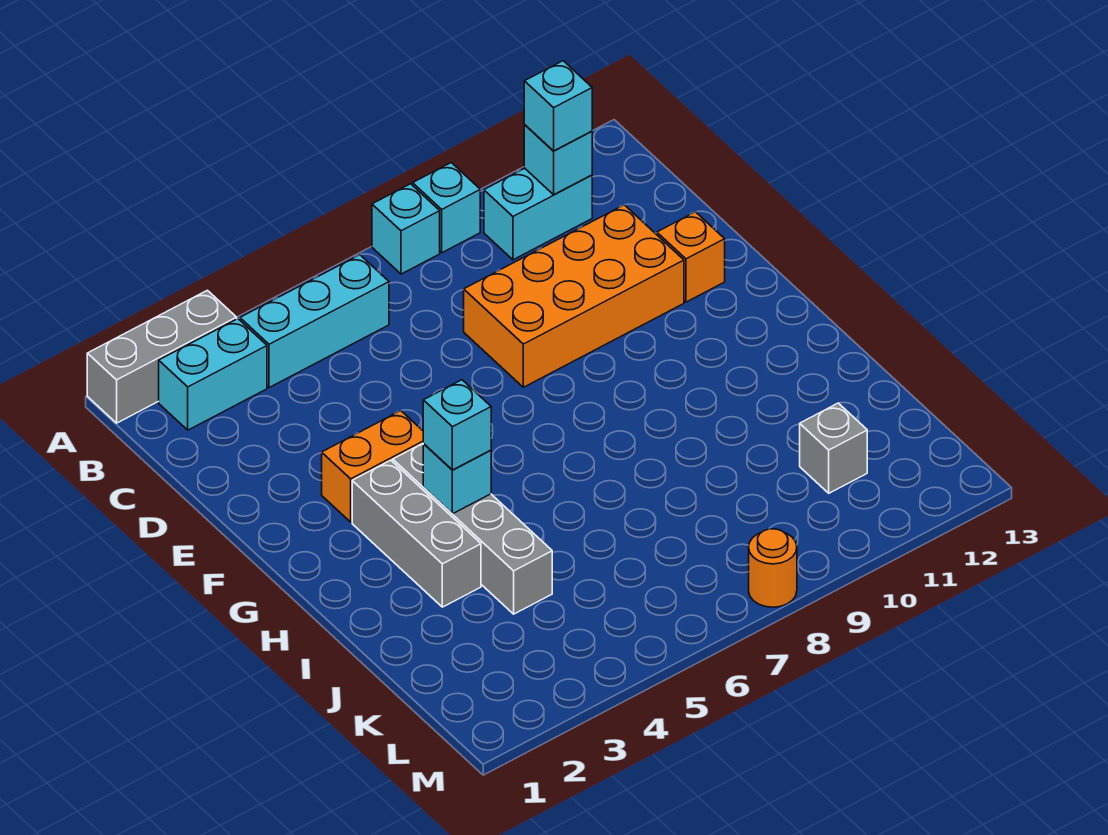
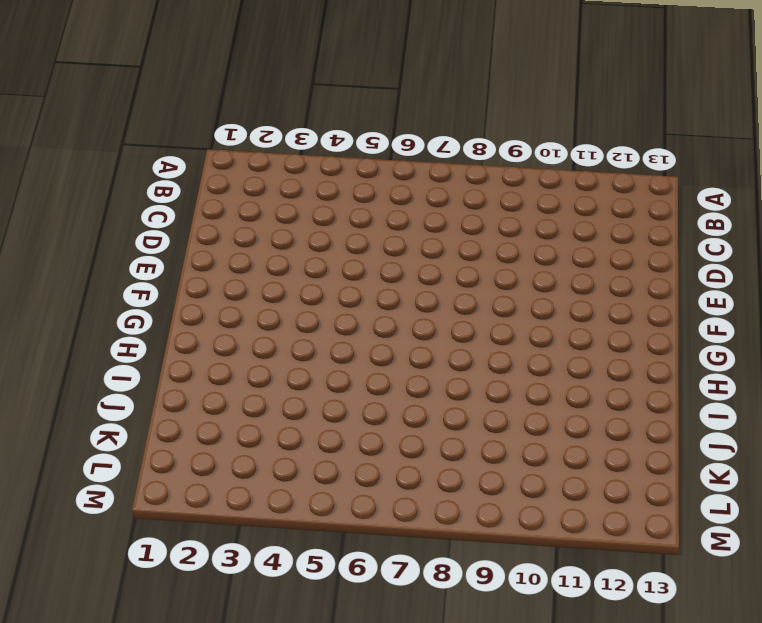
none -> grey 1x3 brick [87,290,237,423]
none -> cyan 1x1 brick [372,184,440,274]
none -> cyan 1x1 brick [413,163,480,253]

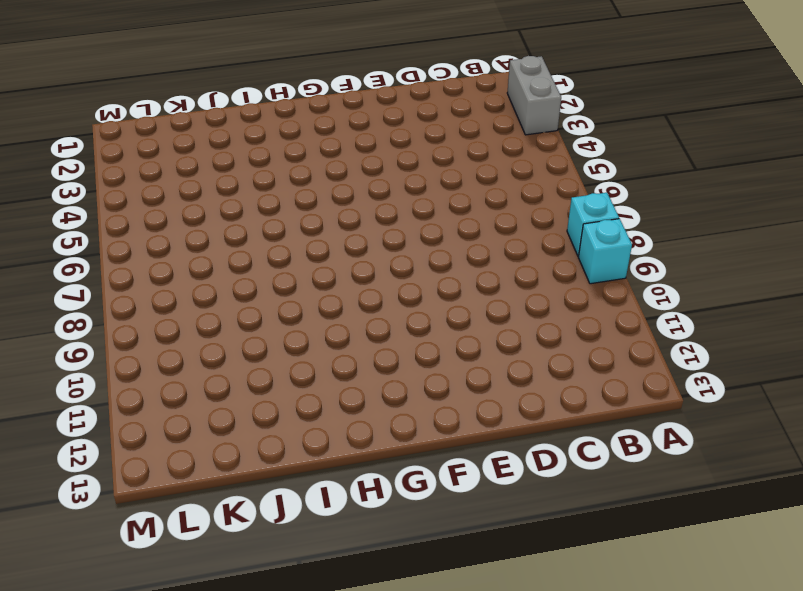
grey 1x2 brick [507,56,561,135] -> grey 1x3 brick [87,290,237,423]
none -> cyan 1x2 brick [159,319,267,430]
none -> cyan 1x3 brick [240,255,389,388]
none -> cyan 1x2 brick [484,168,592,260]

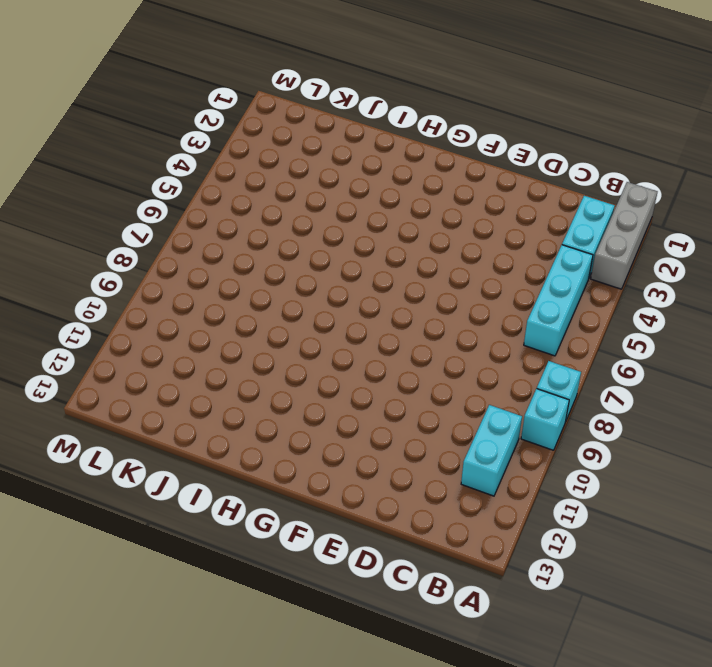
none -> orange 2x4 brick [464,205,684,387]
none -> orange 1x1 brick [657,212,725,302]
none -> orange 1x2 brick [322,411,423,522]

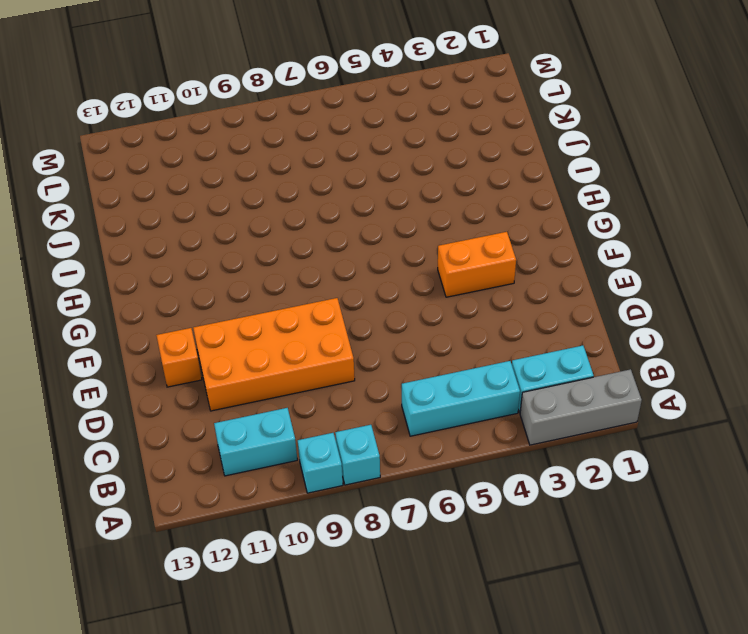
none -> grey 1x3 brick [352,460,481,607]
none -> grey 1x4 brick [393,443,552,614]
none -> grey 1x1 brick [800,403,867,493]

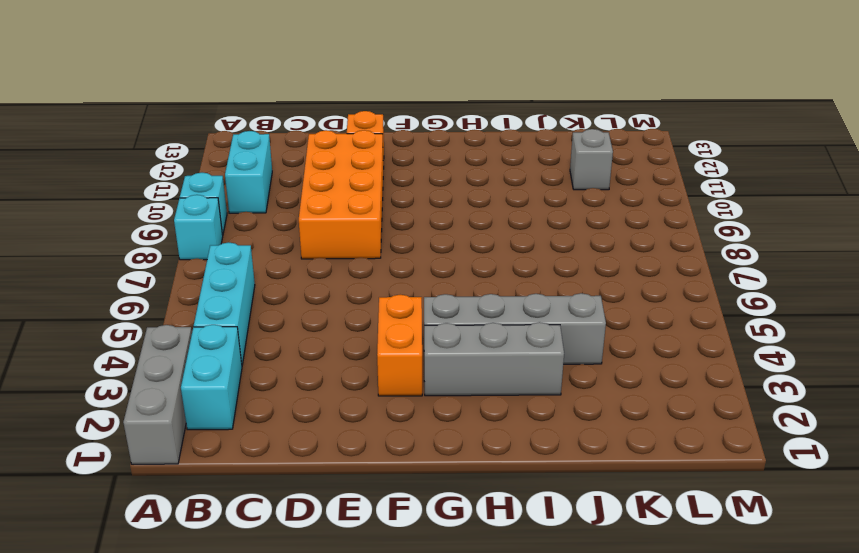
none -> orange 1x1 round brick [749,529,797,607]
none -> cyan 1x1 brick [524,125,592,195]
none -> cyan 1x1 brick [423,444,491,514]

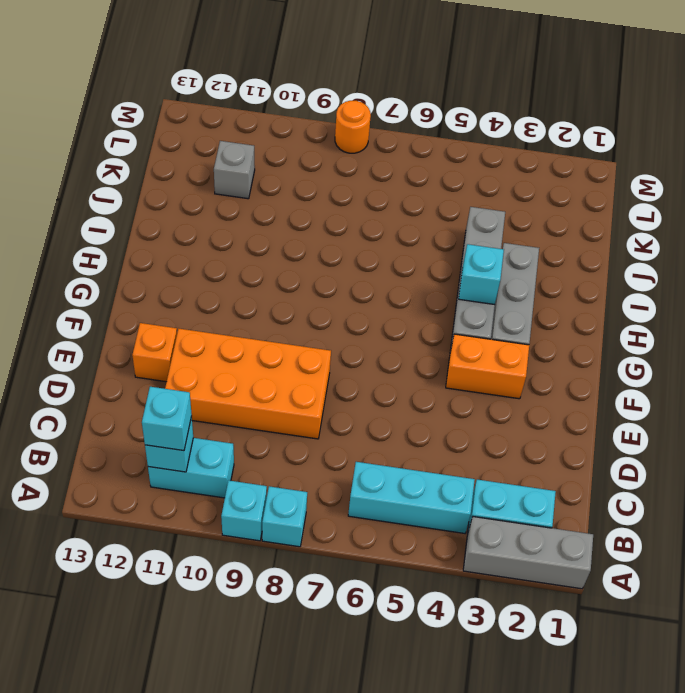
none -> cyan 1x1 brick [423,380,491,470]

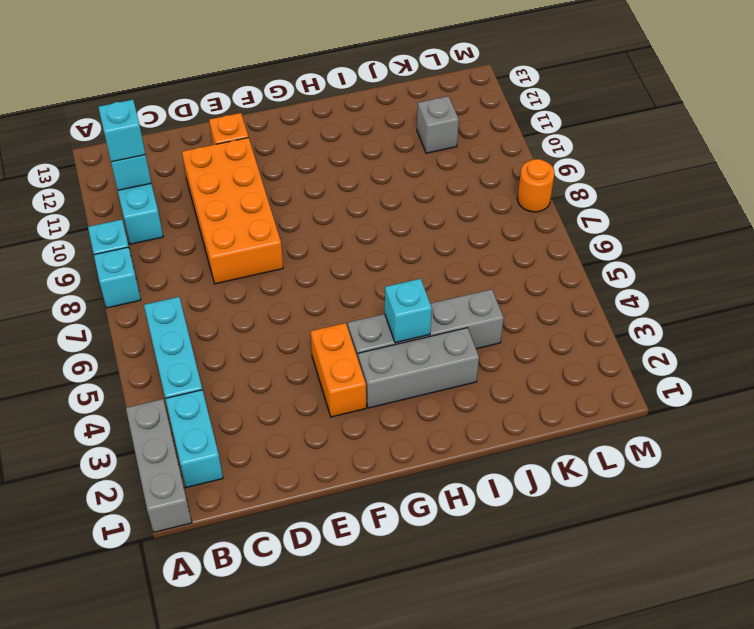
none -> cyan 1x1 brick [423,380,491,470]

